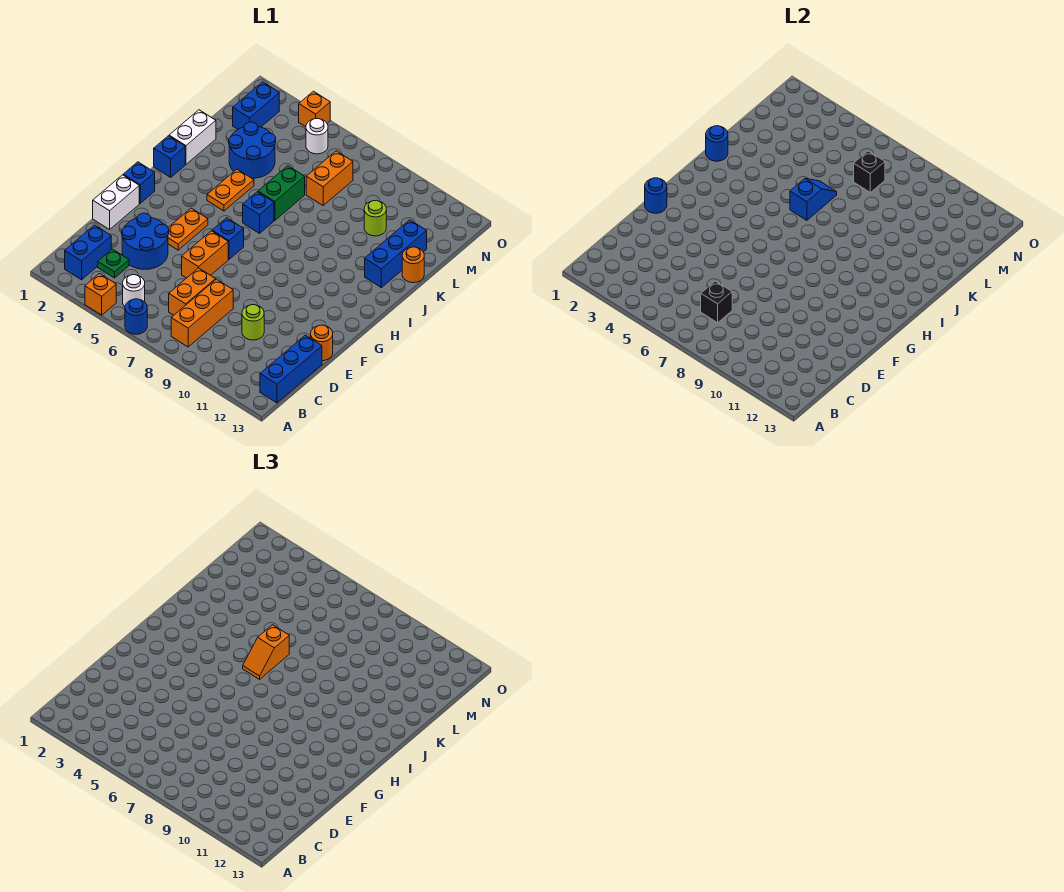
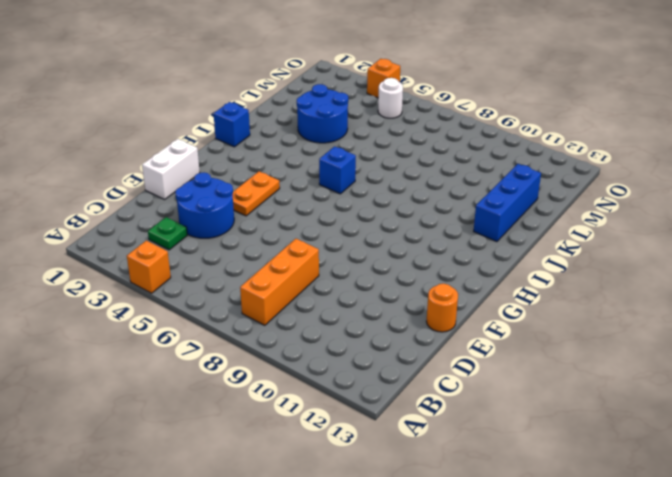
none -> blue 1x1 round brick [125,299,147,334]
none -> blue 1x2 brick [65,225,111,280]
none -> white 1x1 round brick [123,275,145,307]
none -> blue 1x3 brick [260,335,322,403]

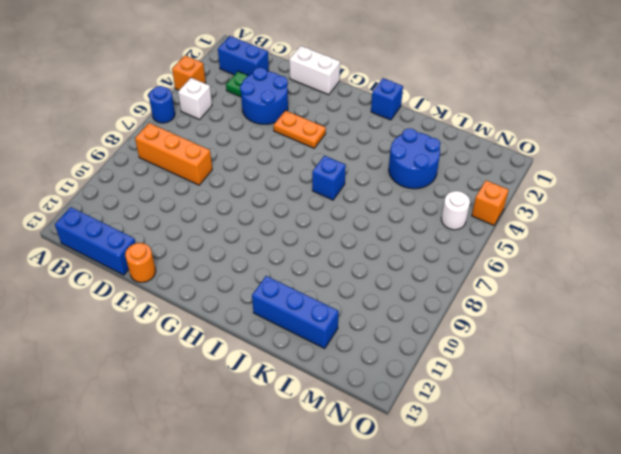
white 1x1 brick [178,78,212,119] -> white 1x1 round brick [123,275,145,307]
none -> orange 1x2 brick [169,268,216,315]
none -> lime 1x1 round brick [242,305,264,340]
none -> orange 1x2 brick [182,231,228,278]
none -> blue 1x1 brick [123,162,155,203]

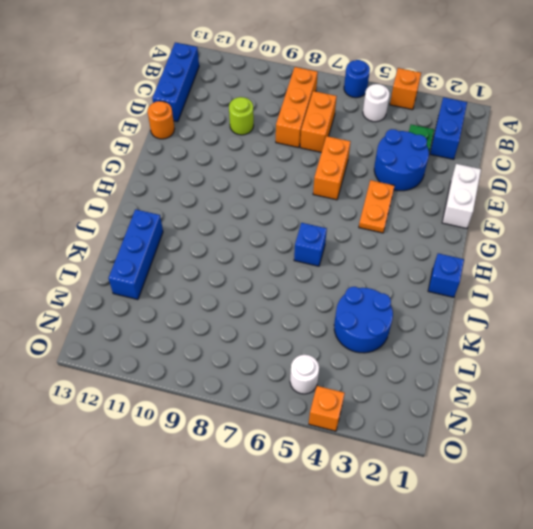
none -> blue 1x1 brick [123,162,155,203]
none -> blue 1x1 brick [212,218,244,259]
none -> orange 1x2 plate [207,169,254,211]
none -> white 1x2 brick [169,110,216,164]

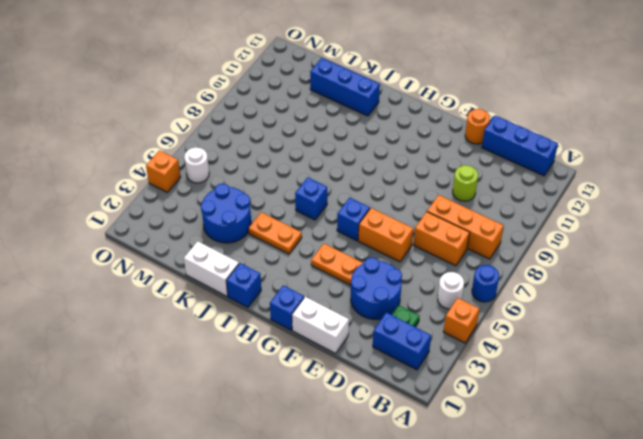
none -> green 1x2 brick [258,166,305,220]
none -> orange 1x1 round brick [402,247,424,283]
none -> orange 1x2 brick [306,151,353,205]
none -> lime 1x1 round brick [364,200,386,236]

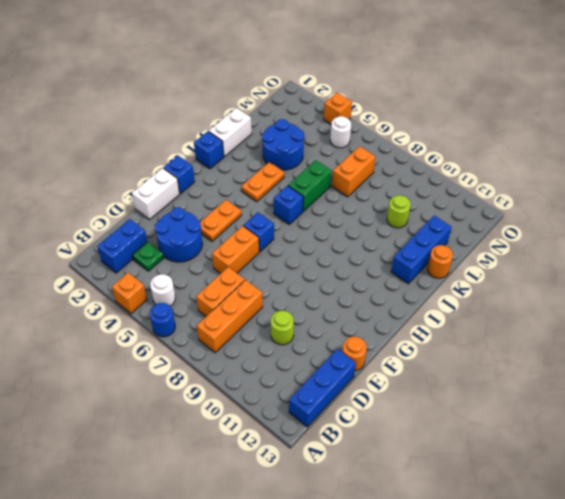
none -> blue 1x2 brick [233,82,279,129]
none -> black 1x1 brick [701,281,732,323]
none -> blue 1x1 round brick [645,178,667,213]
none -> blue 1x1 round brick [706,126,728,161]

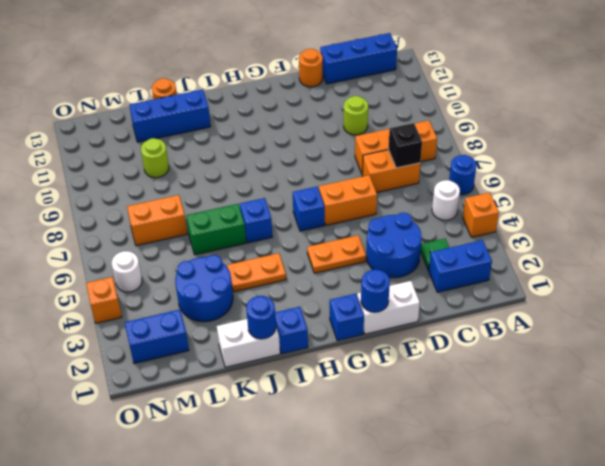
none -> blue 1x2 slope [790,179,837,220]
none -> black 1x1 brick [854,151,885,192]
none -> orange 1x2 slope [243,625,289,679]

